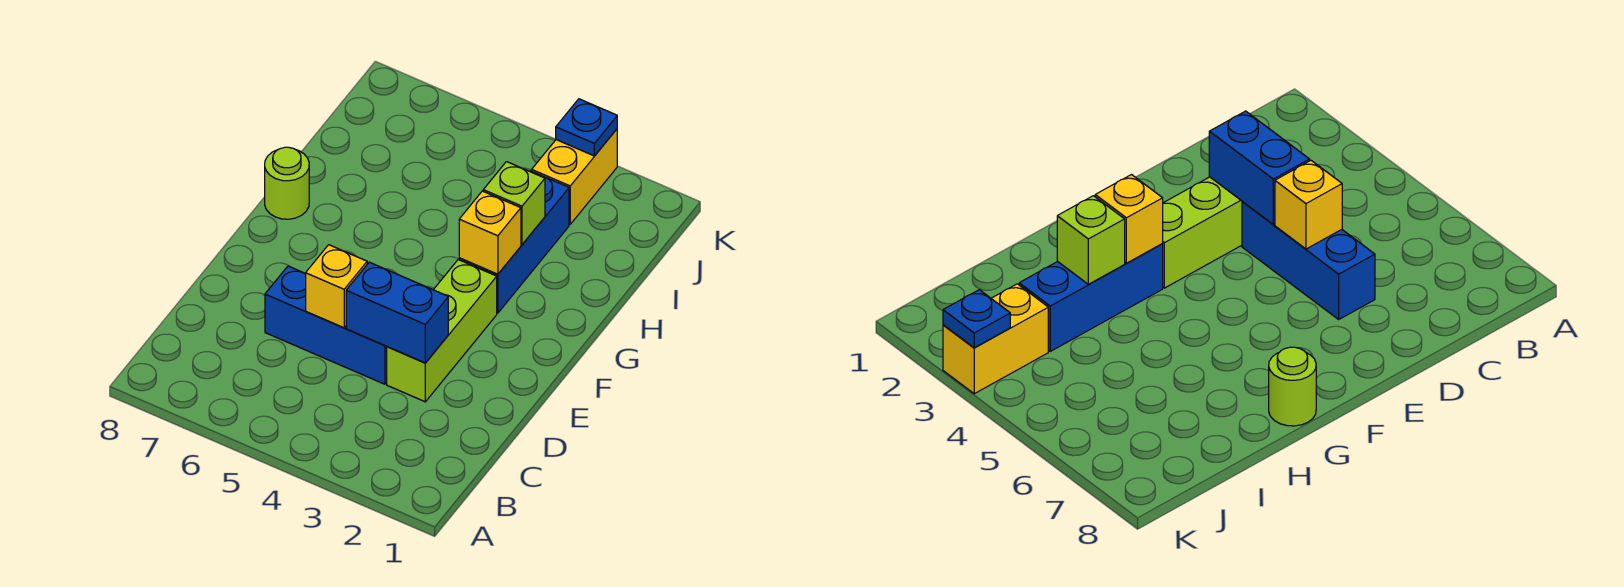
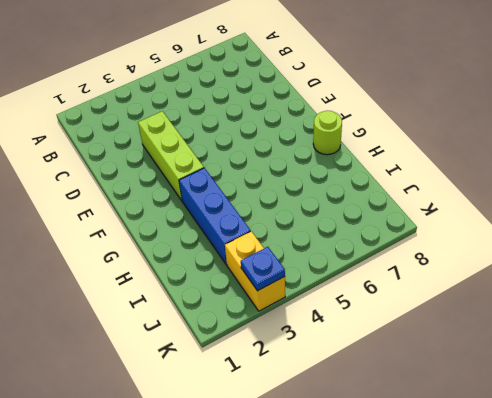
none -> blue 1x3 brick [265,266,387,384]
none -> blue 1x2 brick [346,262,448,363]

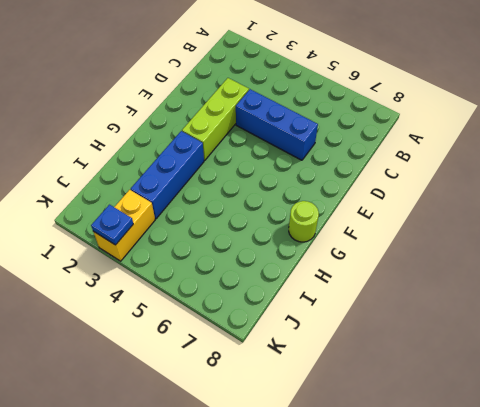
none -> blue 1x2 brick [346,262,448,363]
none -> yellow 1x1 brick [306,245,367,328]

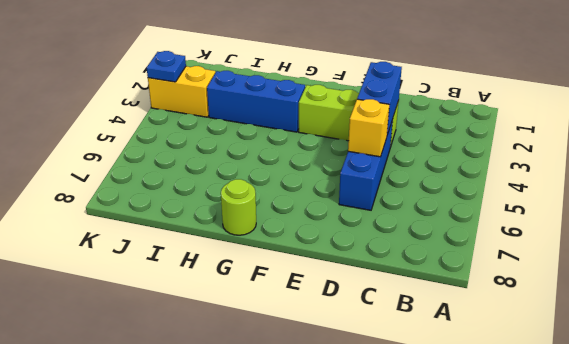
none -> yellow 1x1 brick [459,191,521,274]
none -> lime 1x1 brick [483,162,545,245]

